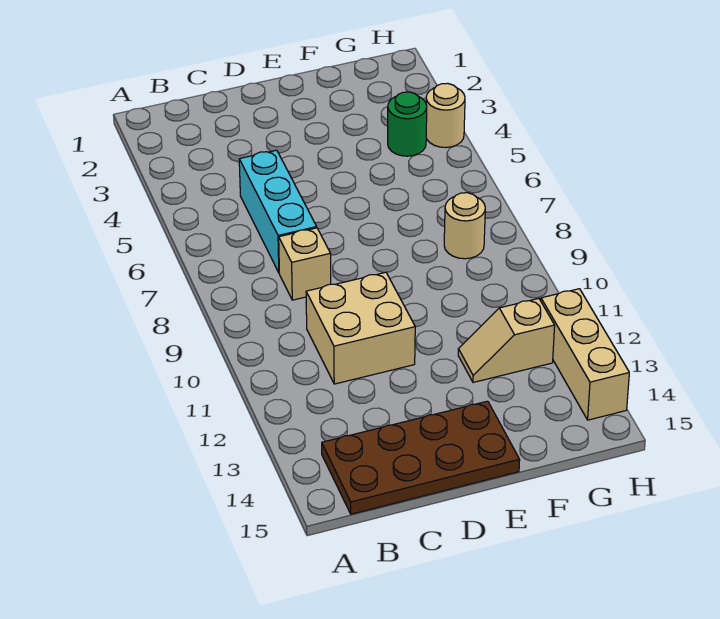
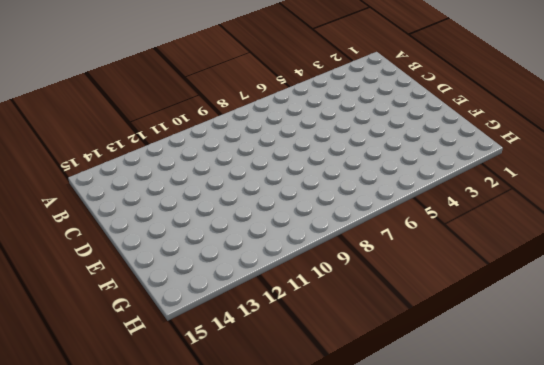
none -> brown 2x4 plate [322,401,520,514]
none -> cyan 1x3 brick [239,150,317,273]

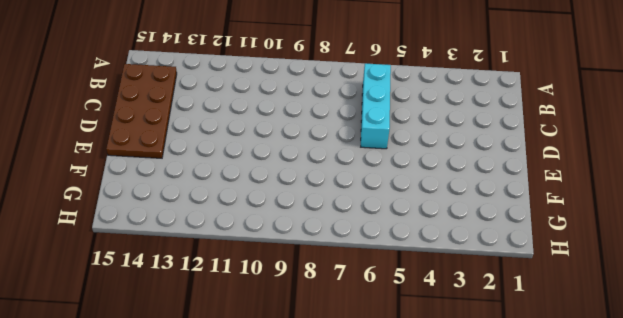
cyan 1x3 brick [361,64,391,149] -> cyan 1x3 brick turned to [239,150,317,273]
none -> tan 1x1 brick [279,228,331,300]
none -> tan 2x2 brick [306,272,415,384]

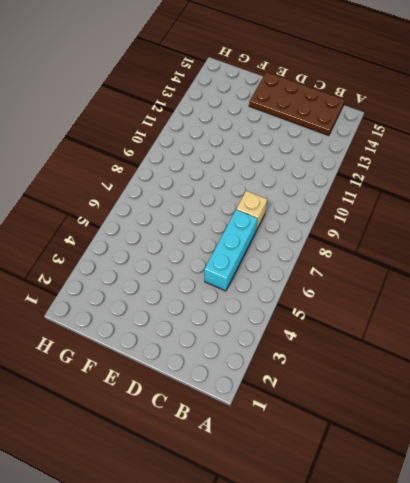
none -> tan 2x2 brick [306,272,415,384]
none -> tan 1x2 slope [458,299,555,382]

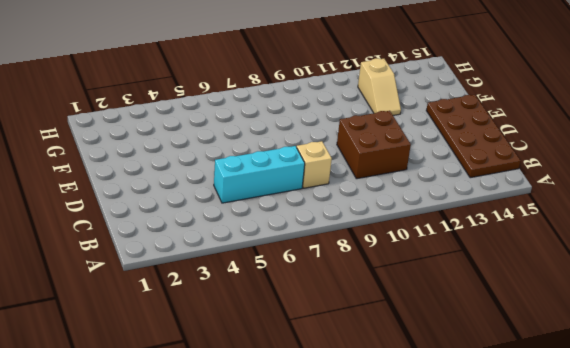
brown 2x2 brick [337,111,411,179] -> tan 2x2 brick [306,272,415,384]
none -> green 1x1 round brick [388,92,427,156]
none -> tan 1x1 round brick [444,193,485,259]

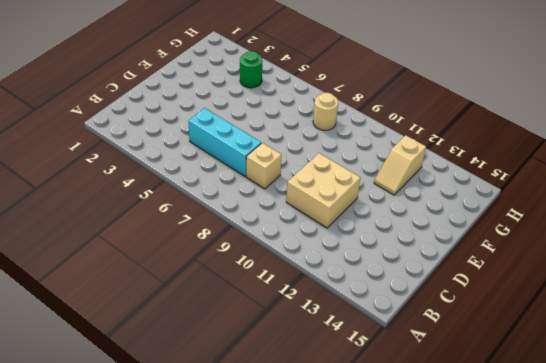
none -> brown 2x4 plate [322,401,520,514]
none -> tan 1x1 round brick [426,83,465,148]

